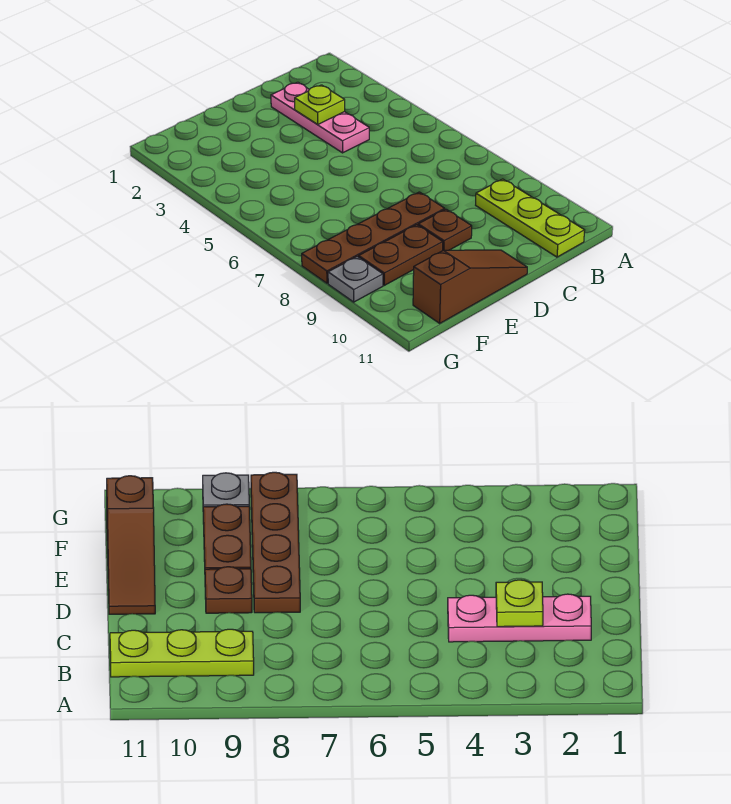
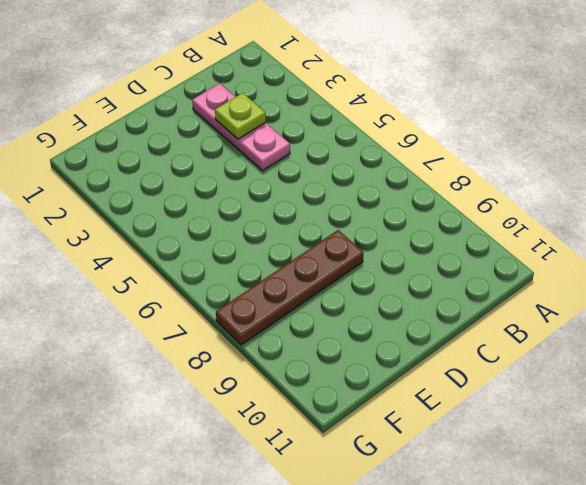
none -> lime 1x3 plate [476,179,585,257]
none -> brown 1x1 plate [418,209,472,250]

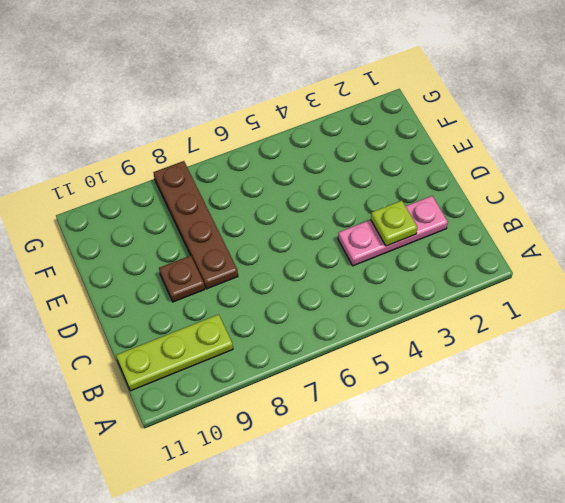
none -> brown 1x3 slope [413,250,527,323]
none -> brown 1x2 plate [359,225,443,285]

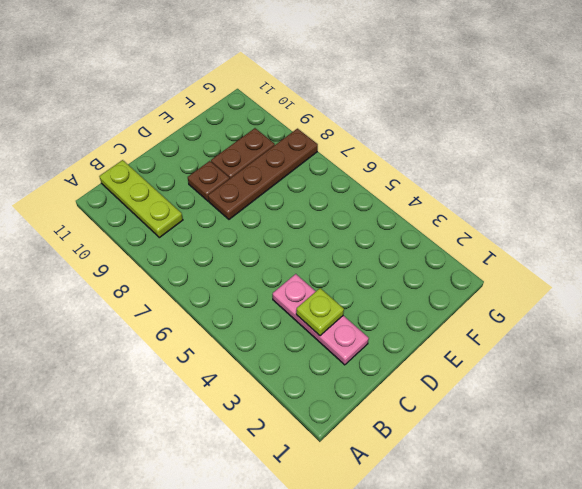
none -> brown 1x3 slope [413,250,527,323]
none -> grey 1x1 plate [328,257,383,302]

